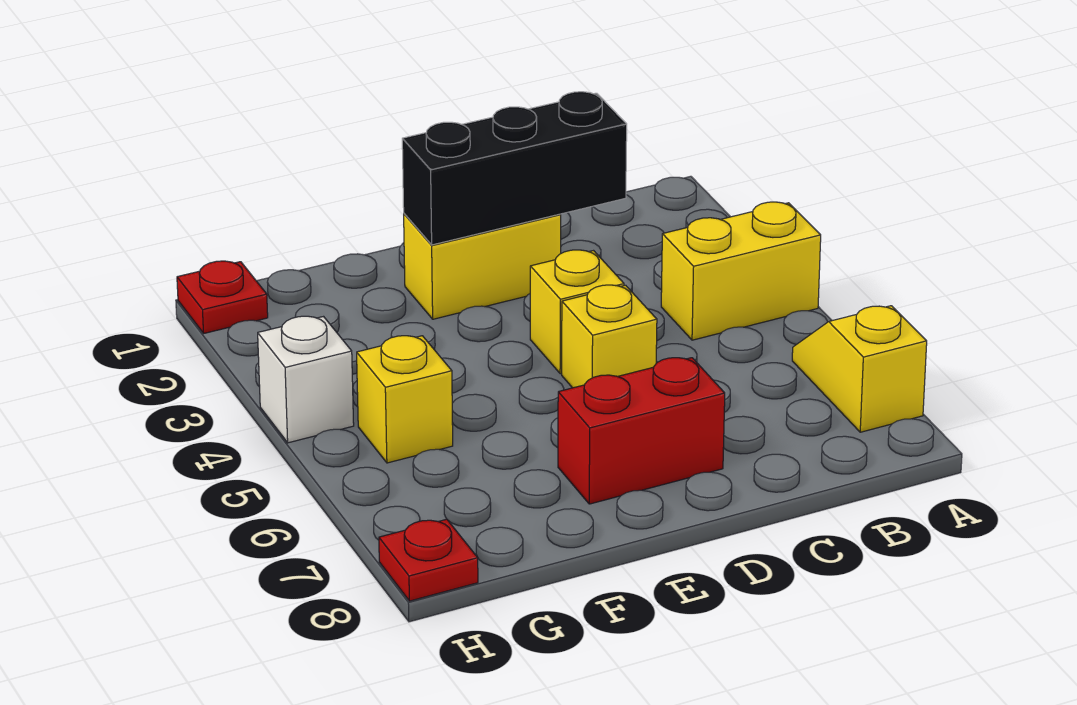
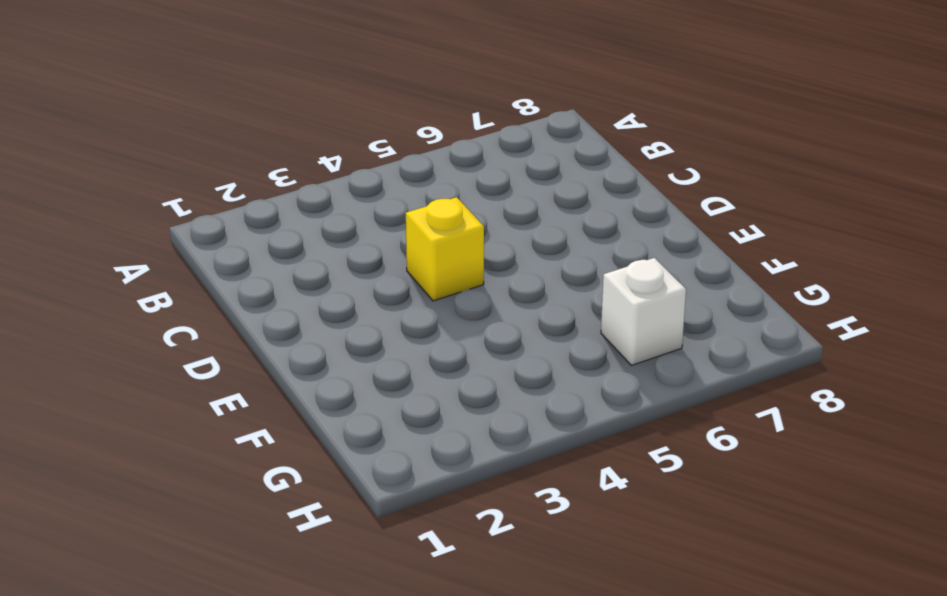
white 1x1 brick [601,258,686,365] -> white 1x1 brick moved to [258,316,354,443]
none -> yellow 1x2 brick [661,202,821,340]
none -> yellow 1x2 slope [792,306,927,432]

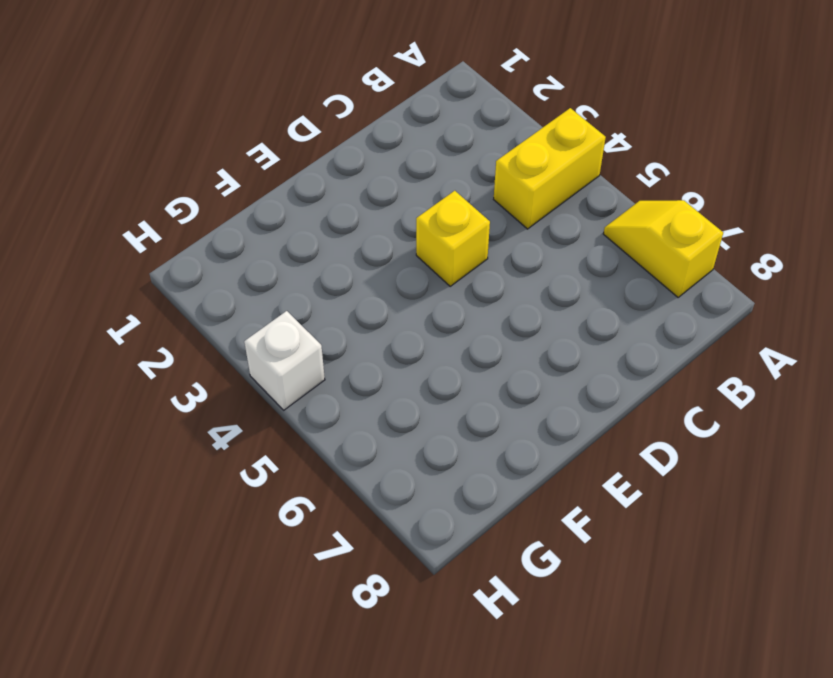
none -> yellow 1x2 brick [404,214,561,319]
none -> yellow 1x1 brick [562,285,657,388]

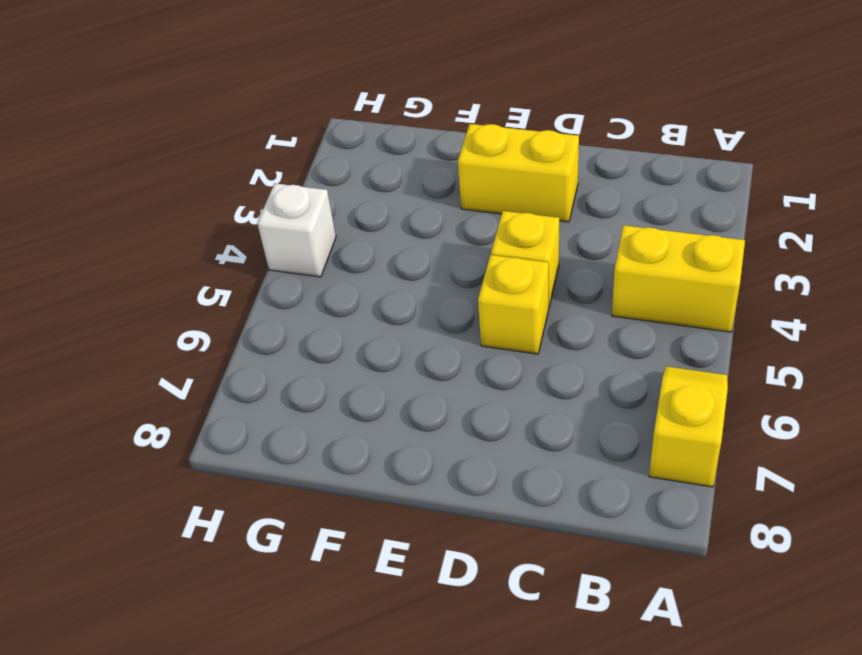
none -> red 1x2 brick [558,358,725,504]
none -> yellow 1x1 brick [357,336,453,463]

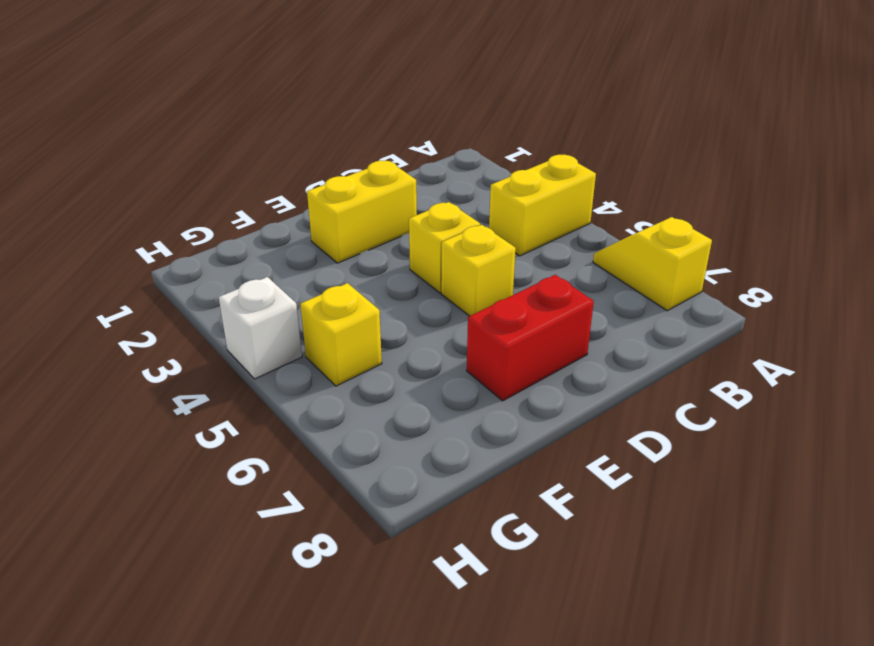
none -> red 1x1 plate [177,261,268,333]
none -> red 1x1 plate [379,519,478,601]

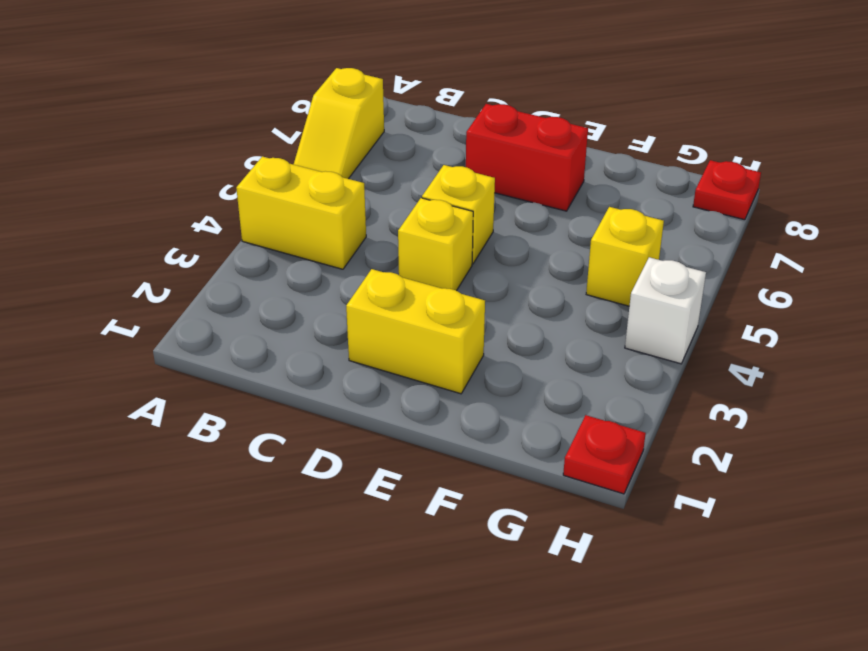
none -> black 1x3 brick [402,92,627,245]

